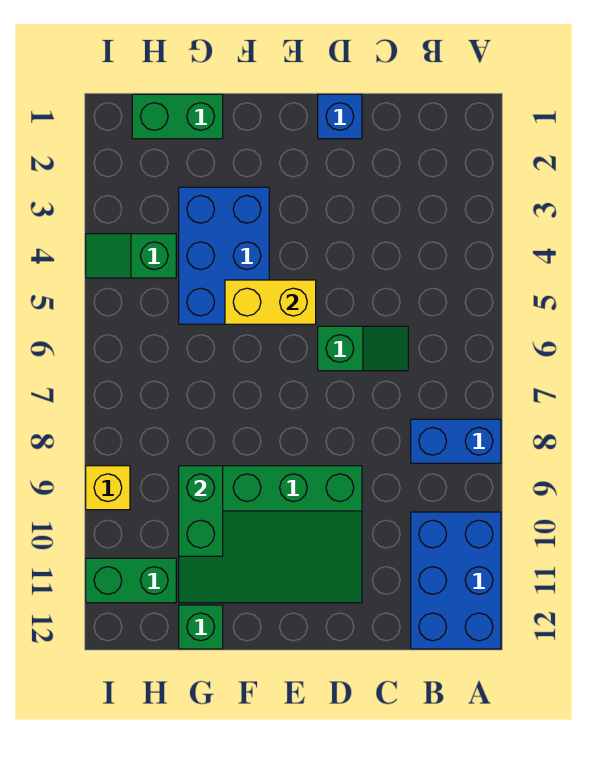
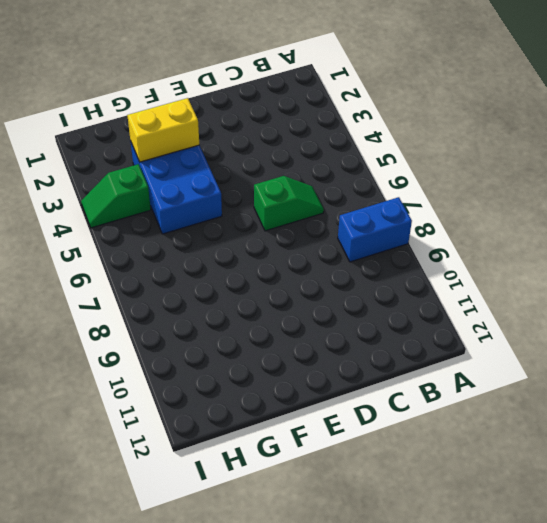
yellow 1x2 brick [127,98,199,162] -> yellow 1x2 brick moved to [225,280,316,324]
none -> blue 2x3 brick [411,512,501,649]
none -> blue 1x1 brick [318,94,362,139]
none -> green 3x4 slope [179,466,362,603]

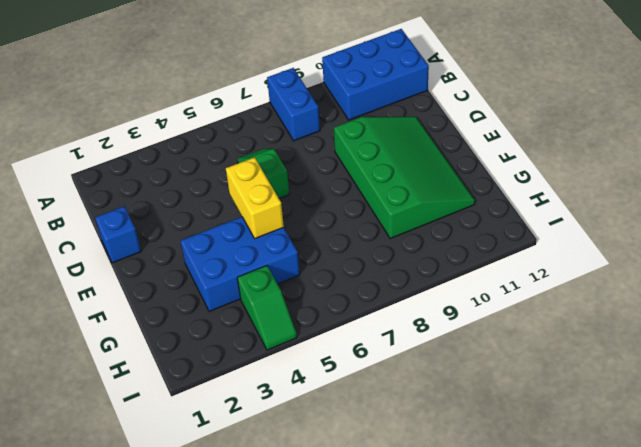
none -> green 1x2 brick [132,94,223,139]
none -> green 1x1 brick [179,605,223,649]
none -> green 1x2 brick [86,558,176,603]

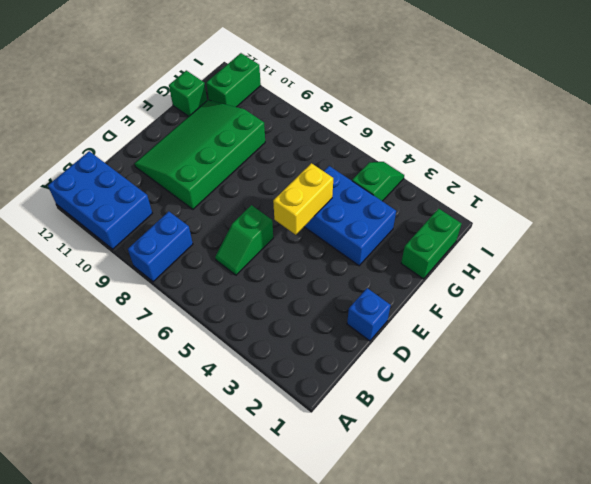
none -> yellow 1x1 brick [86,466,130,510]
none -> green 1x2 brick [179,466,223,556]

